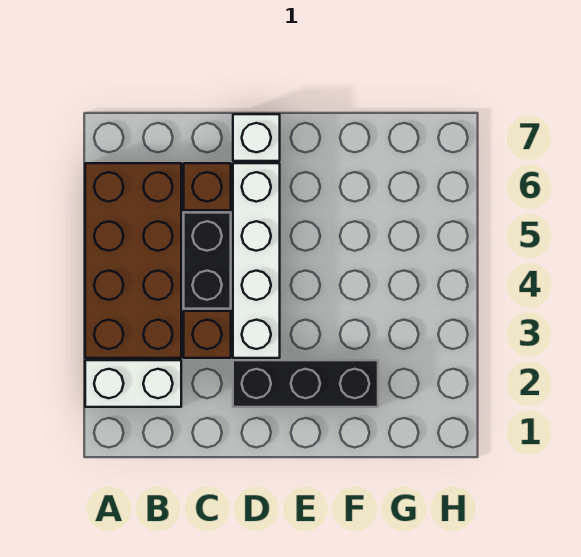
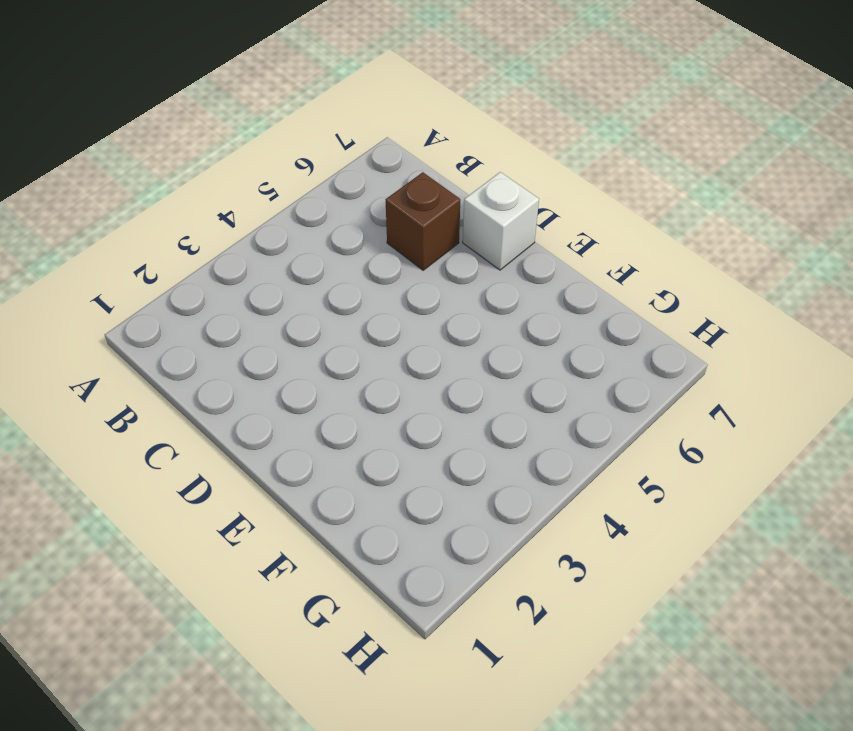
none -> white 1x2 brick [85,360,181,407]
none -> brown 2x4 brick [85,163,181,358]

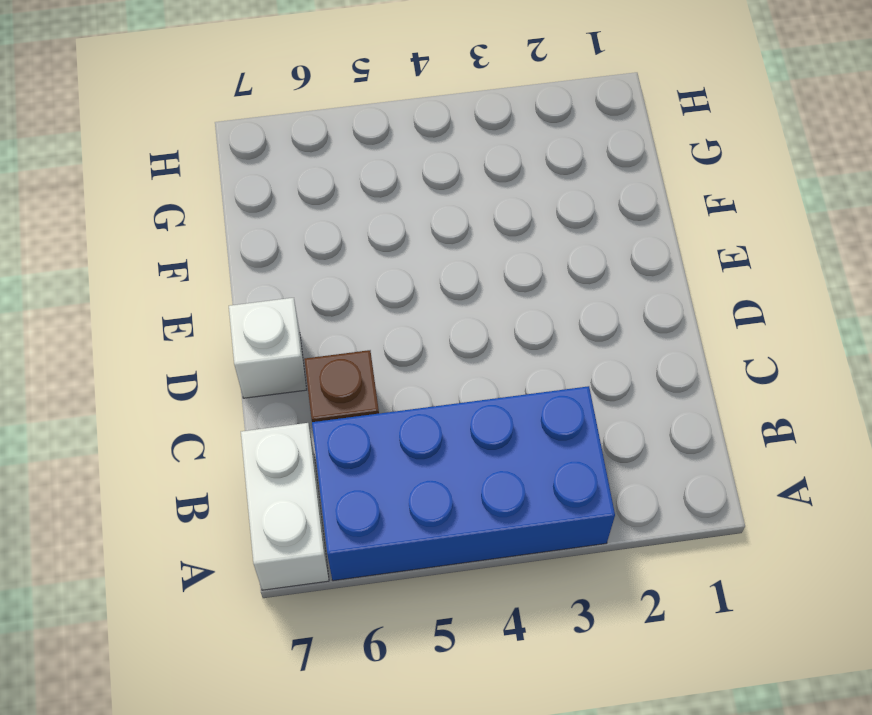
blue 2x4 brick [312,386,615,581] -> brown 2x4 brick [85,163,181,358]
white 1x2 brick [241,423,329,590] -> white 1x2 brick moved to [85,360,181,407]
none -> brown 1x1 brick [184,311,231,358]
none -> black 1x2 brick [184,213,231,309]

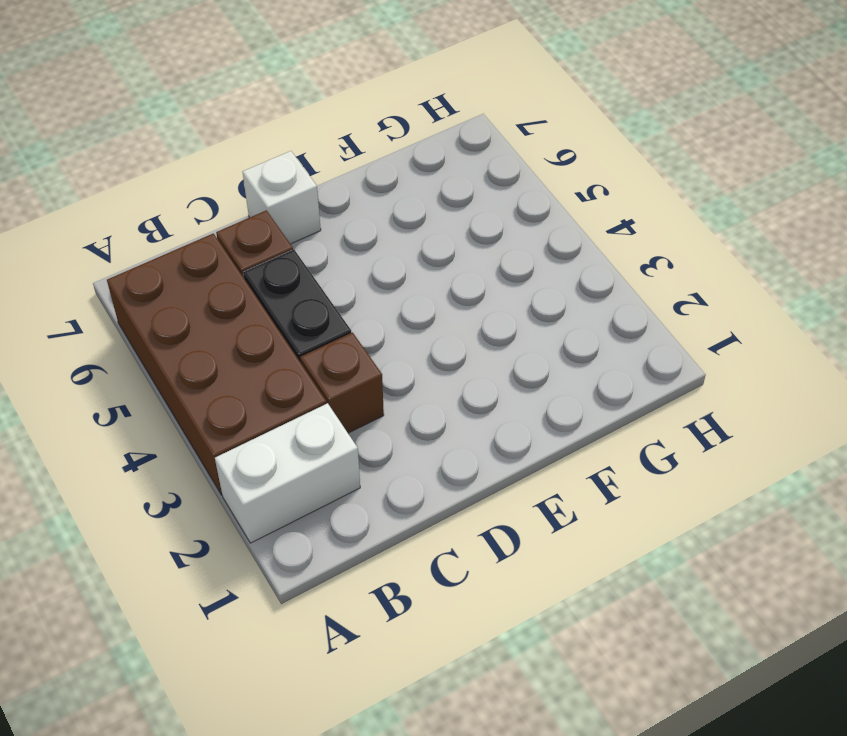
none -> black 1x3 brick [233,360,378,407]
none -> white 1x4 brick [233,163,280,358]

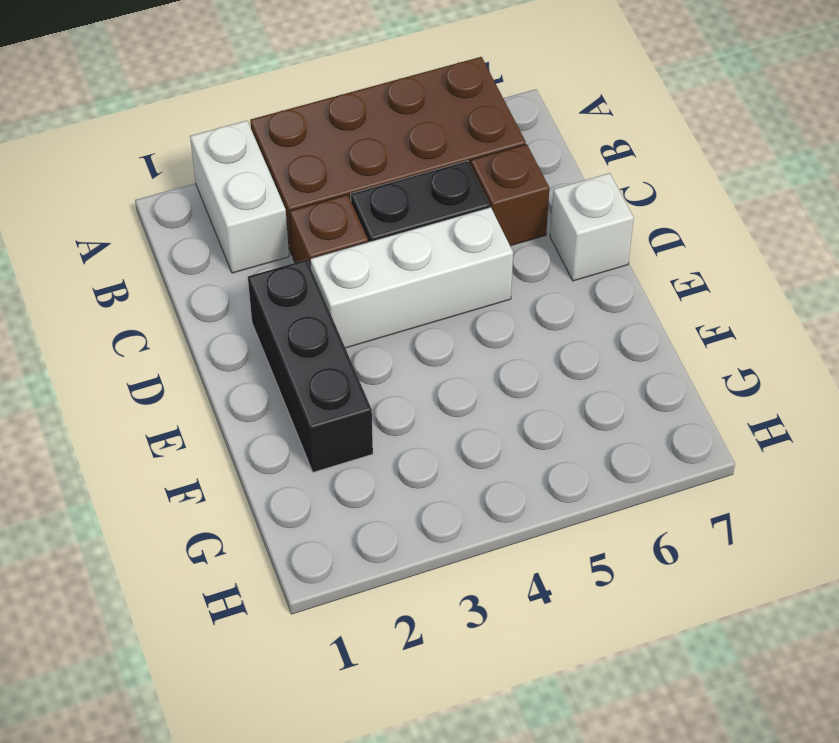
white 1x3 brick [310,207,513,348] -> white 1x4 brick [233,163,280,358]

